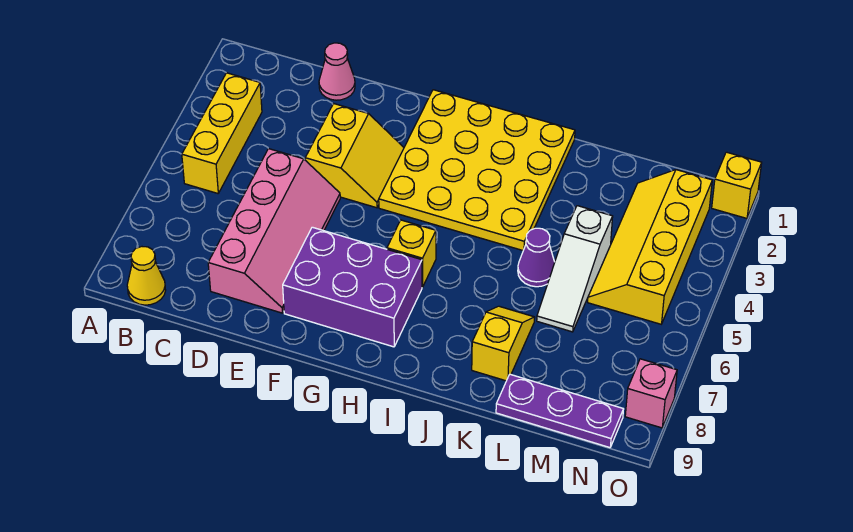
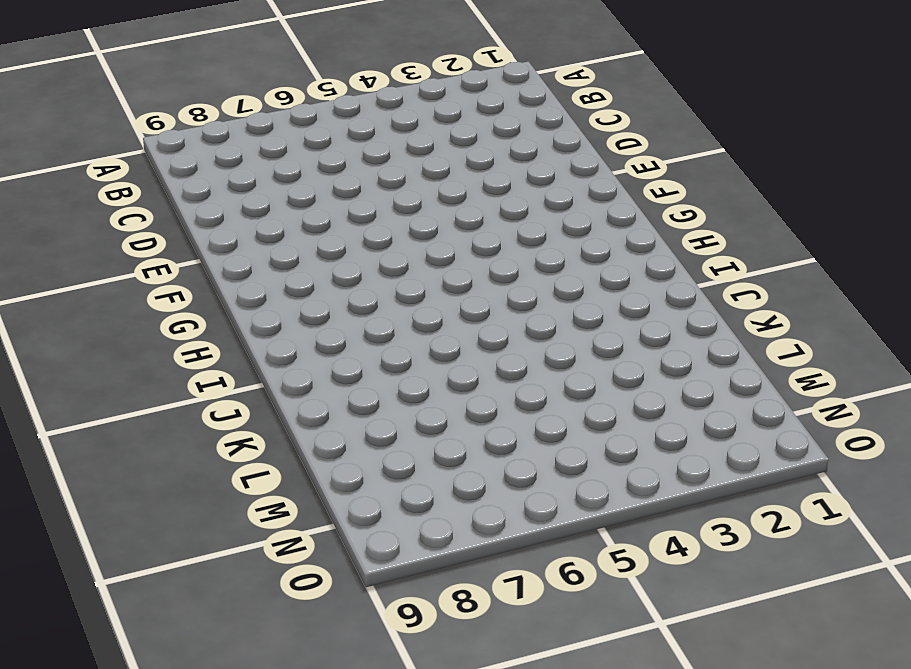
none -> yellow 1x3 brick [182,73,262,193]
none -> yellow 1x1 cone [127,247,166,305]
none -> pink 1x1 cone [319,43,355,100]

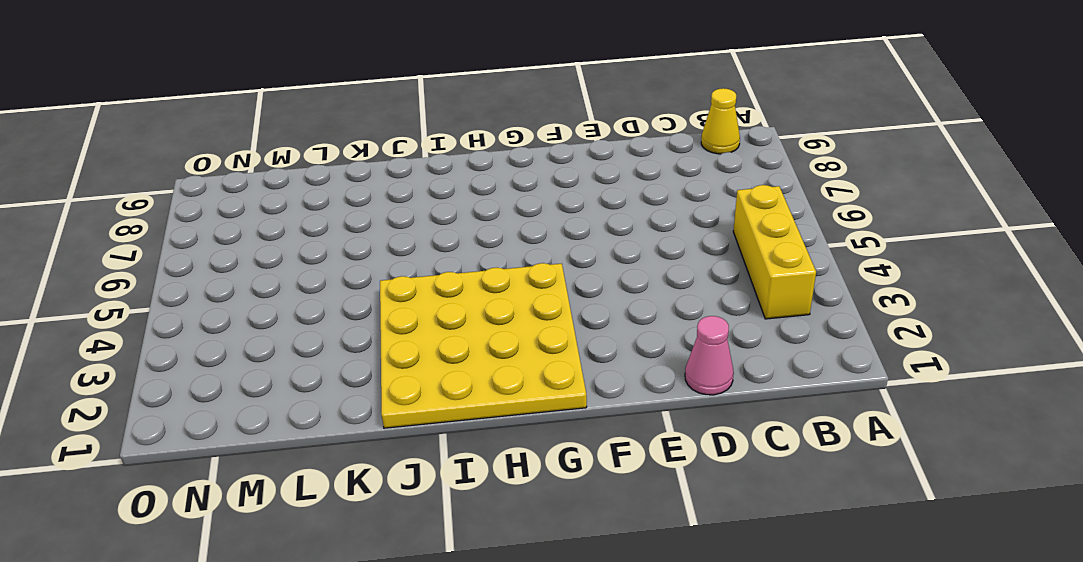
none -> pink 2x4 slope [208,149,340,313]
none -> yellow 2x2 slope [305,104,404,208]
none -> purple 2x3 brick [283,227,422,347]

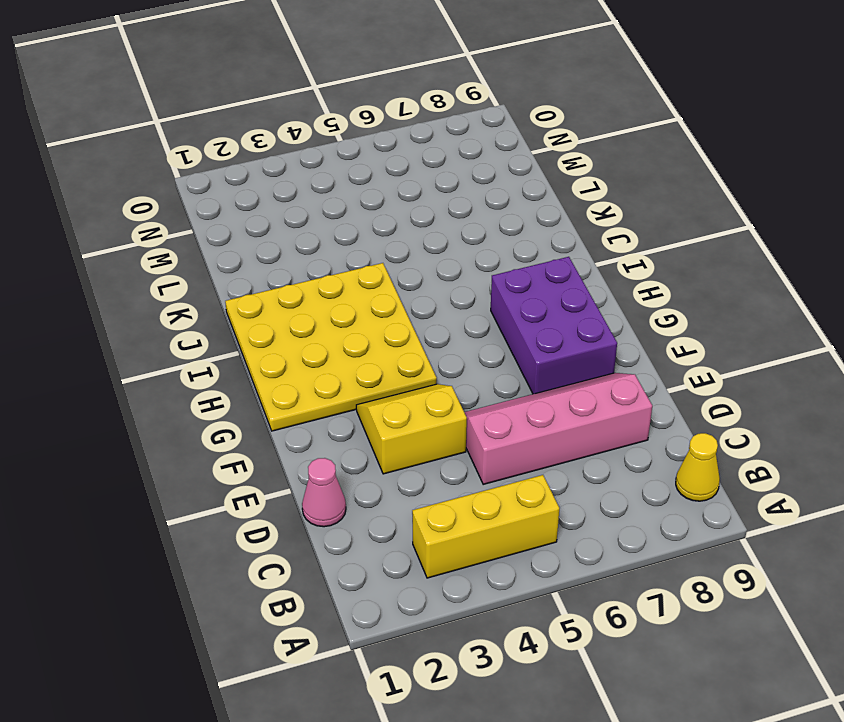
none -> yellow 1x1 brick [387,220,436,287]
none -> purple 1x1 cone [518,228,555,287]
none -> yellow 1x2 slope [472,306,535,381]

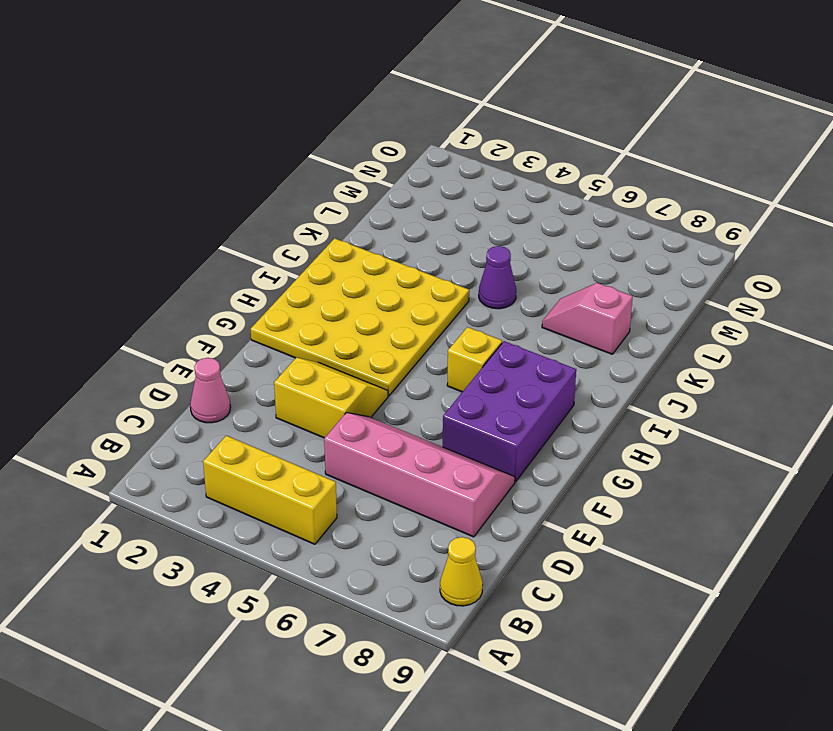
pink 1x2 slope [542,283,633,354] -> yellow 1x2 slope [472,306,535,381]
none -> white 1x3 slope [537,206,613,332]
none -> purple 1x3 plate [496,374,623,448]
none -> yellow 2x4 slope [588,170,712,324]

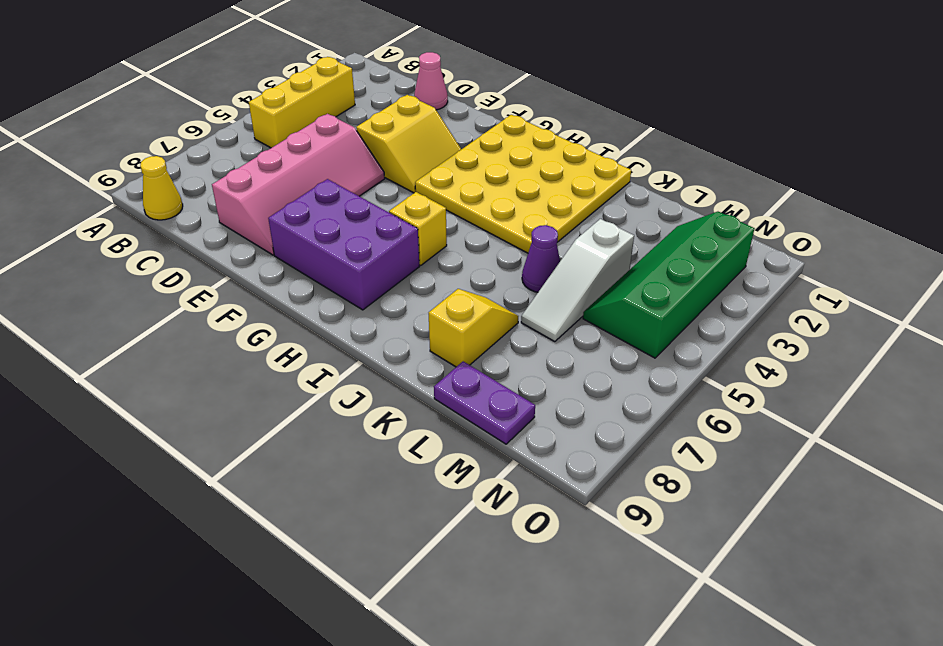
purple 1x2 plate [434,361,535,444] -> purple 1x3 plate [496,374,623,448]
green 2x4 slope [583,212,755,358] -> yellow 2x4 slope [588,170,712,324]
none -> yellow 1x1 brick [712,152,762,218]
none -> pink 1x1 brick [625,359,677,428]

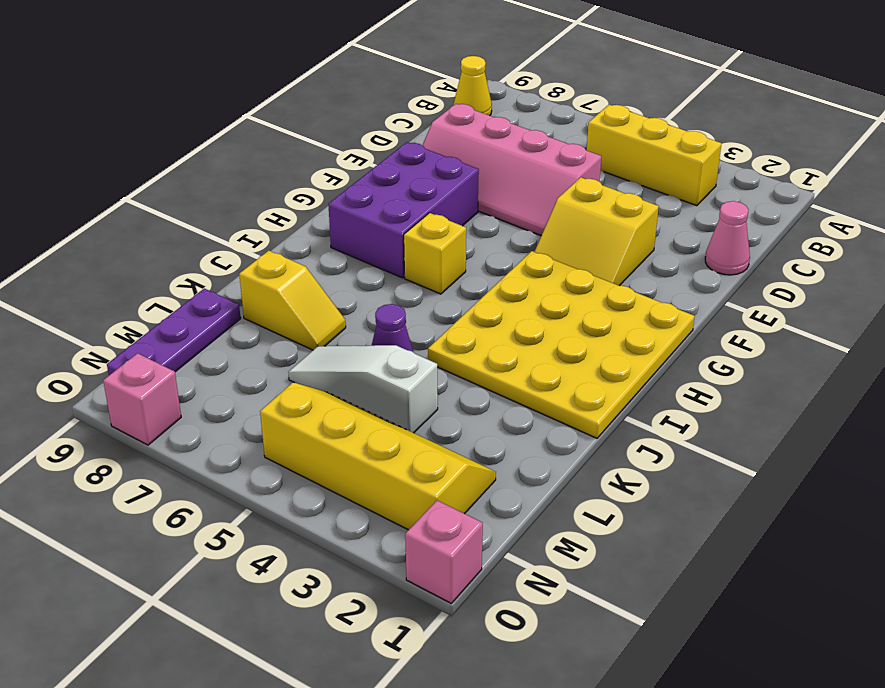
pink 1x1 brick [405,500,483,603] -> yellow 1x1 brick [712,152,762,218]

